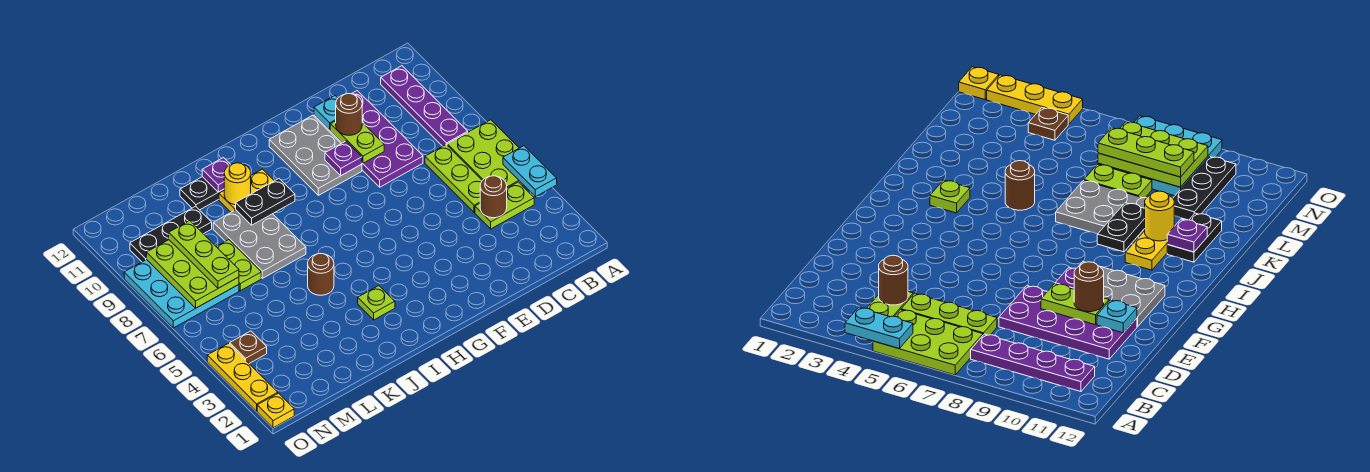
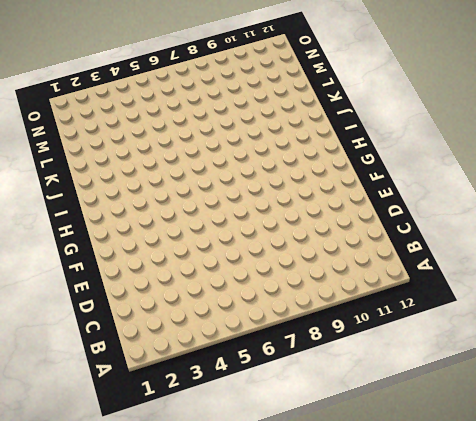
none -> lime 2x3 plate [447,120,523,188]
none -> lime 1x2 plate [475,182,534,229]
none -> purple 1x4 plate [381,66,468,146]

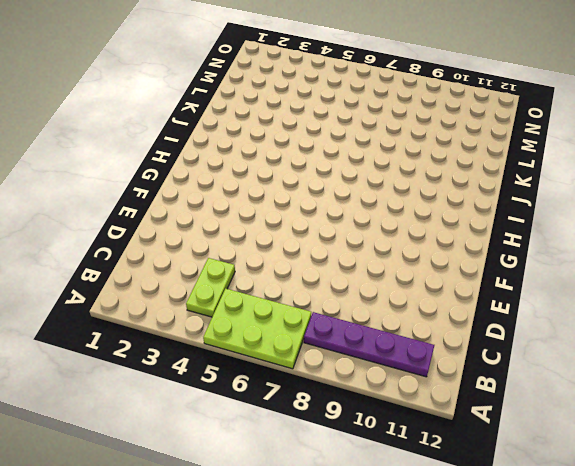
none -> lime 1x3 plate [425,145,482,212]
none -> purple 2x4 plate [314,91,423,187]
none -> grey 2x3 plate [269,115,362,195]

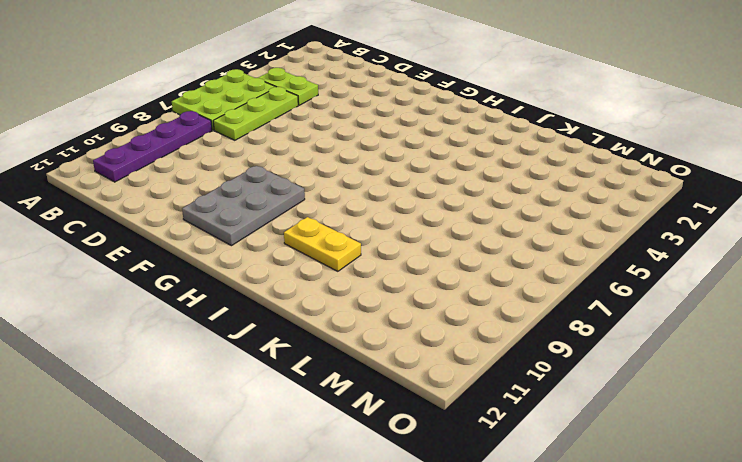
none -> purple 2x4 plate [314,91,423,187]
none -> lime 1x1 plate [358,286,395,320]
none -> brown 1x1 round brick [308,254,334,295]

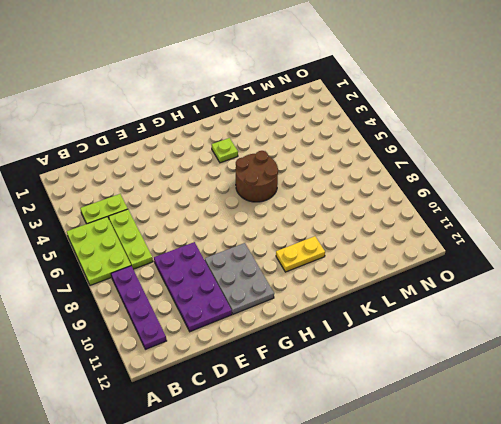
brown 2x2 round brick [236,151,278,202] -> brown 1x1 round brick [308,254,334,295]
none -> grey 2x3 plate [213,210,306,278]
none -> black 1x2 plate [180,177,224,210]
none -> lime 1x2 plate [216,240,261,291]

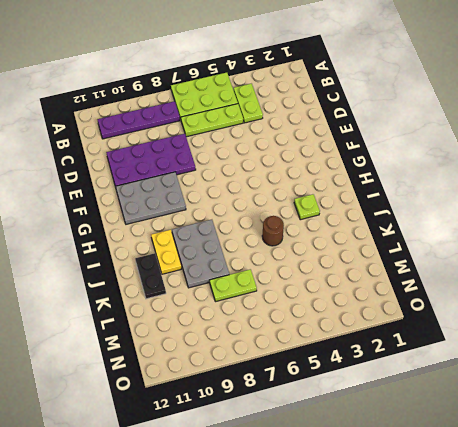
grey 2x3 plate [172,220,229,288] -> grey 2x3 plate turned to [213,210,306,278]
none -> black 1x3 plate [130,206,212,262]
none -> cyan 3x3 plate [124,260,239,328]
none -> brown 1x1 plate [230,331,267,363]

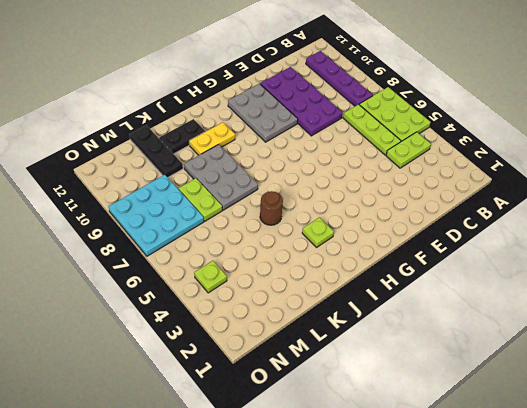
black 1x3 plate [129,125,183,177] -> black 1x3 plate turned to [130,206,212,262]
lime 1x1 plate [194,261,227,293] -> brown 1x1 plate [230,331,267,363]
none -> yellow 1x1 plate [257,393,294,428]
none -> yellow 1x3 plate [207,343,278,411]
none -> cyan 1x2 plate [503,146,557,197]

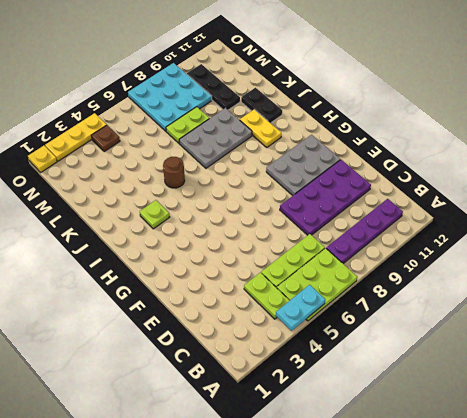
none -> brown 1x1 round brick [480,176,507,218]
none -> lime 1x2 plate [330,121,384,163]
none -> cyan 1x1 plate [314,96,338,130]

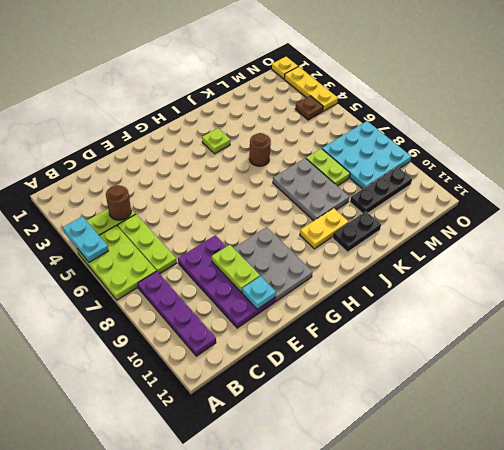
none -> purple 1x1 plate [325,141,362,175]
none -> black 1x2 plate [236,179,295,225]
none -> yellow 1x1 round brick [224,163,251,205]

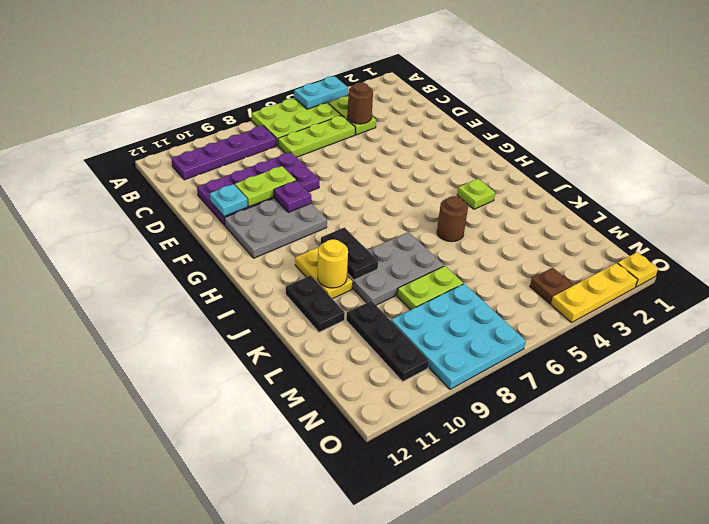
none -> purple 1x1 plate [202,158,231,192]
none -> lime 2x3 plate [147,240,239,308]
none -> brown 1x1 round brick [336,94,362,135]

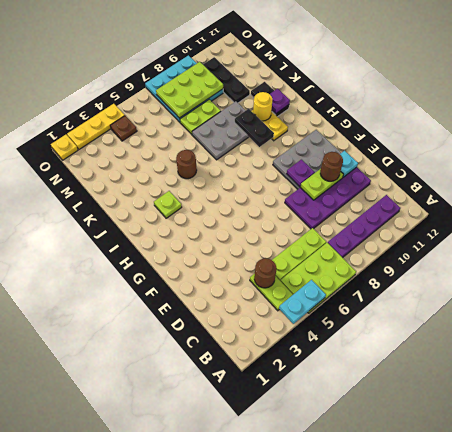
none -> lime 1x3 plate [169,221,239,288]

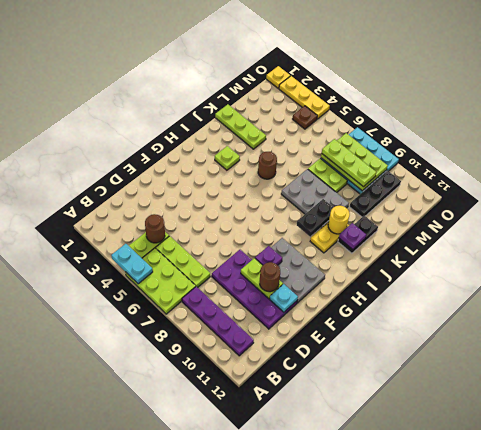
lime 1x3 plate [215,104,266,149] -> none

